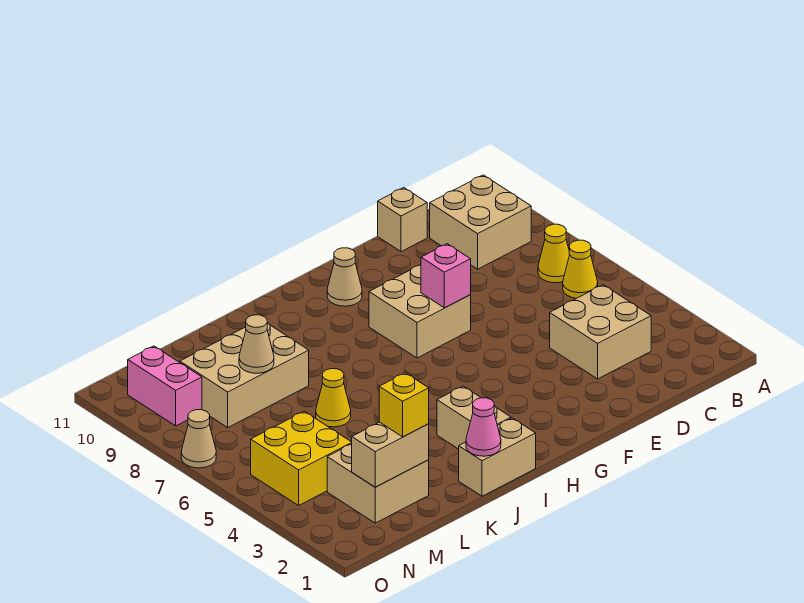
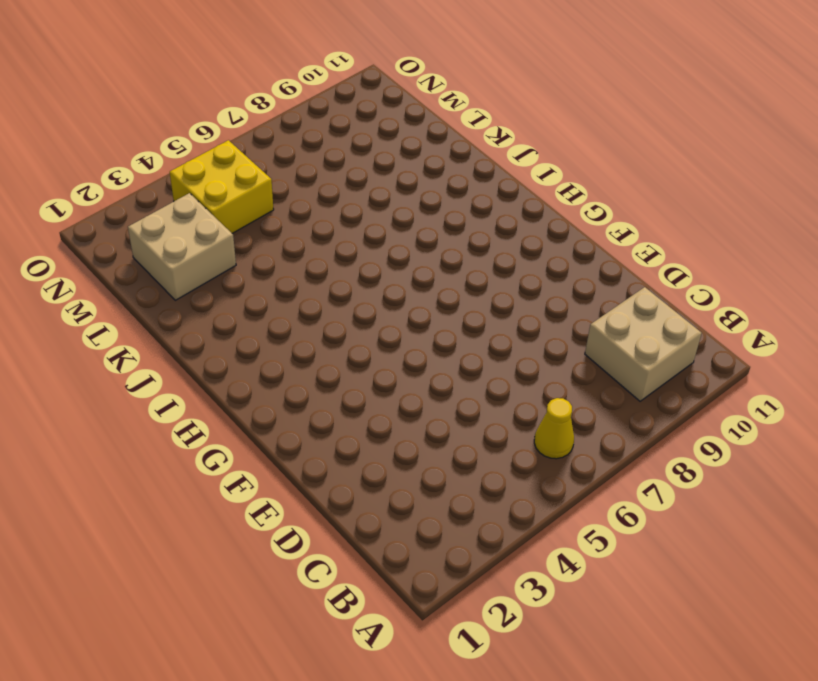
none -> yellow 1x1 cone [538,224,569,283]
none -> tan 2x2 brick [550,285,651,379]
none -> tan 1x1 brick [378,188,427,252]

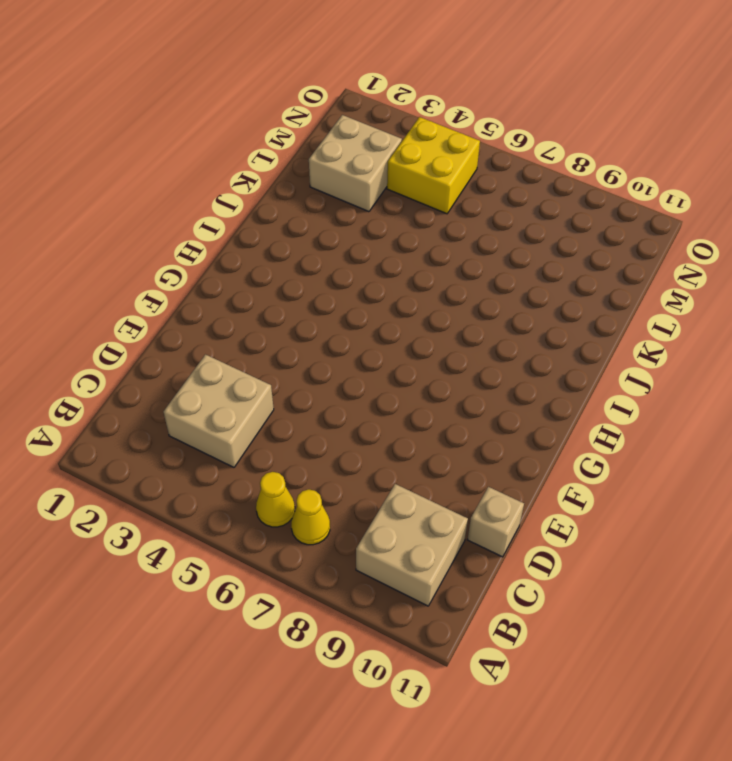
none -> tan 2x2 brick [369,265,471,358]
none -> tan 1x1 cone [327,248,362,306]
none -> tan 1x2 brick [459,418,536,496]

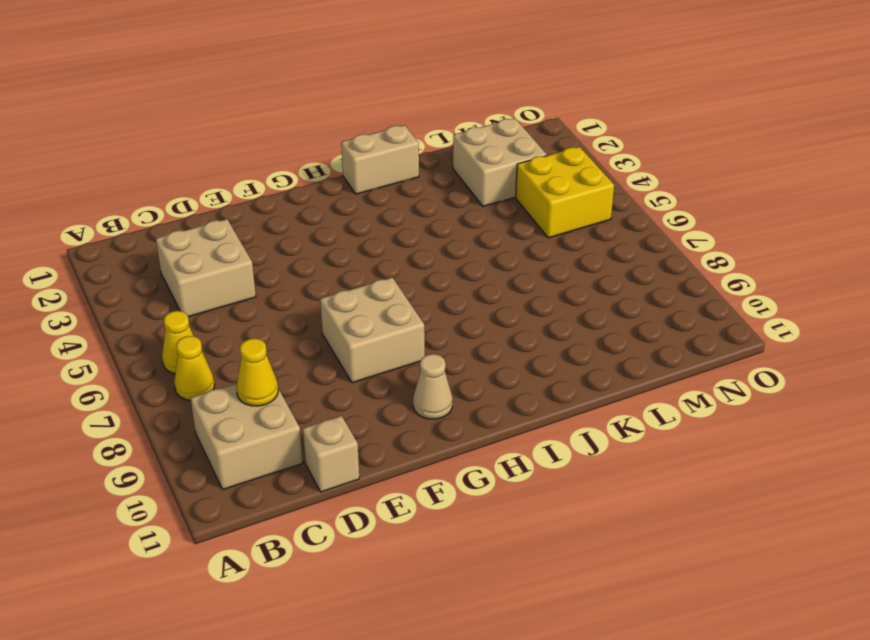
yellow 1x1 cone [236,338,278,406] -> yellow 1x1 cone moved to [316,369,351,427]
none -> tan 1x2 brick [437,386,511,449]
none -> tan 2x3 brick [180,323,309,427]
none -> pink 1x2 brick [128,346,202,426]

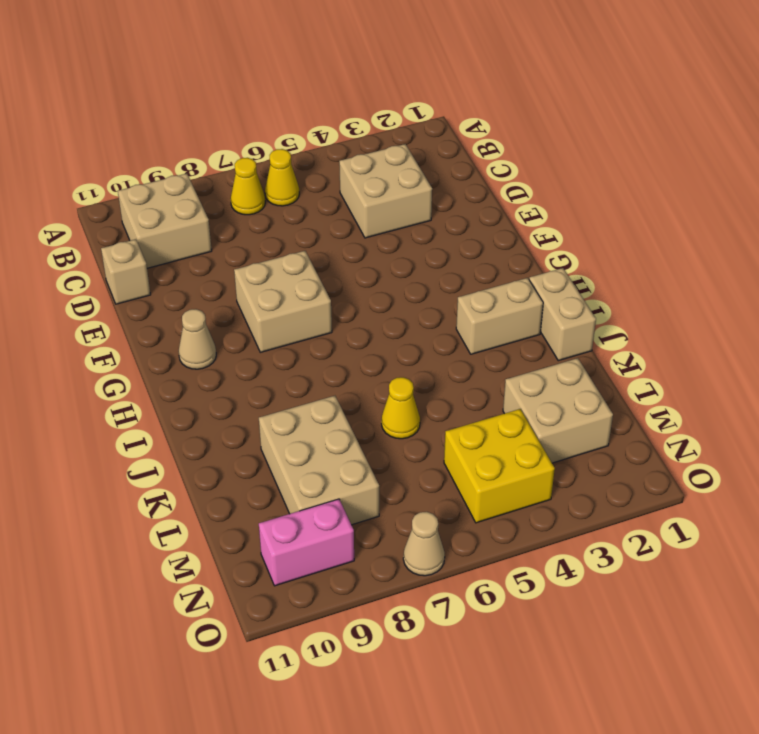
none -> pink 1x1 brick [421,244,471,308]
none -> pink 1x1 cone [466,398,501,456]
none -> tan 1x2 brick [352,422,429,487]

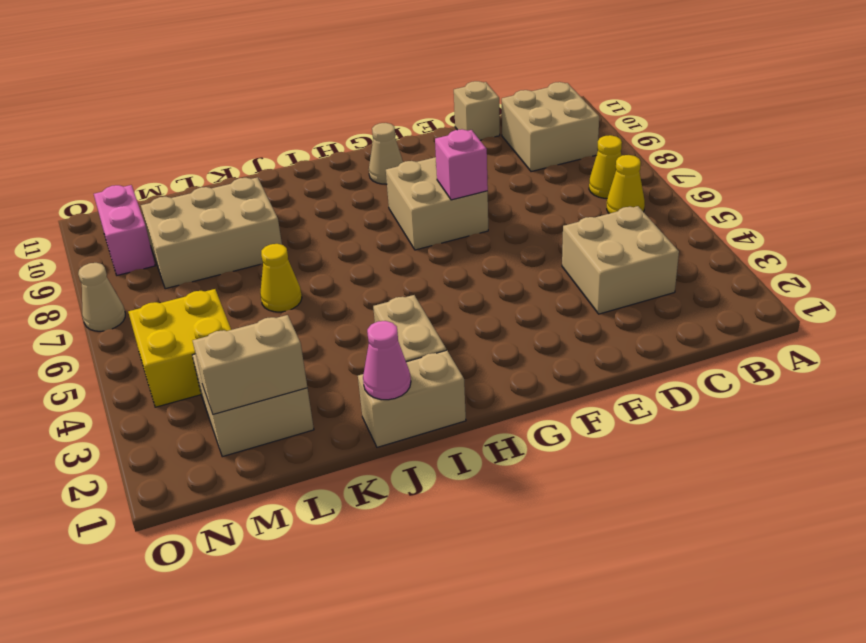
none -> tan 1x1 cone [239,315,274,373]
none -> yellow 1x1 brick [379,373,429,437]

